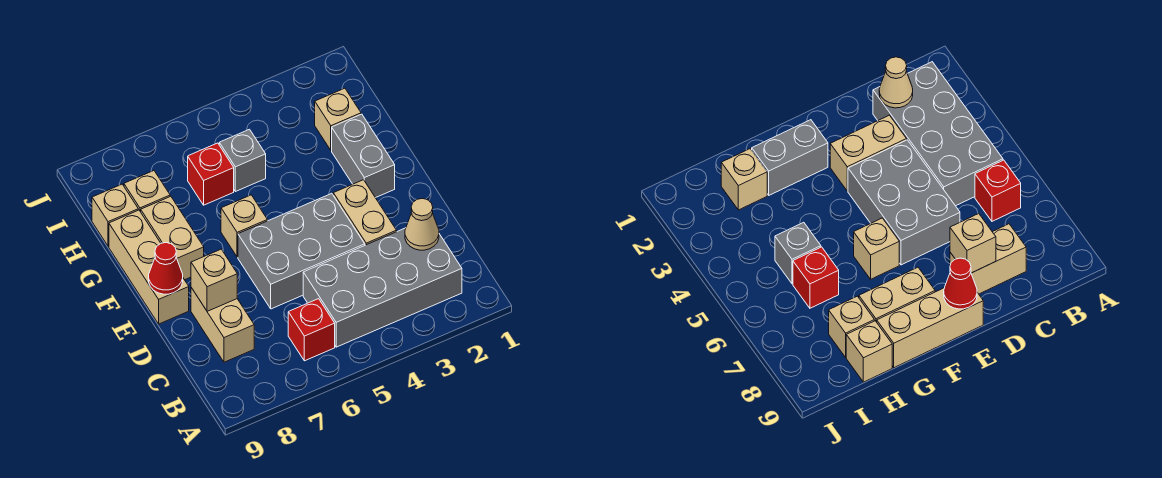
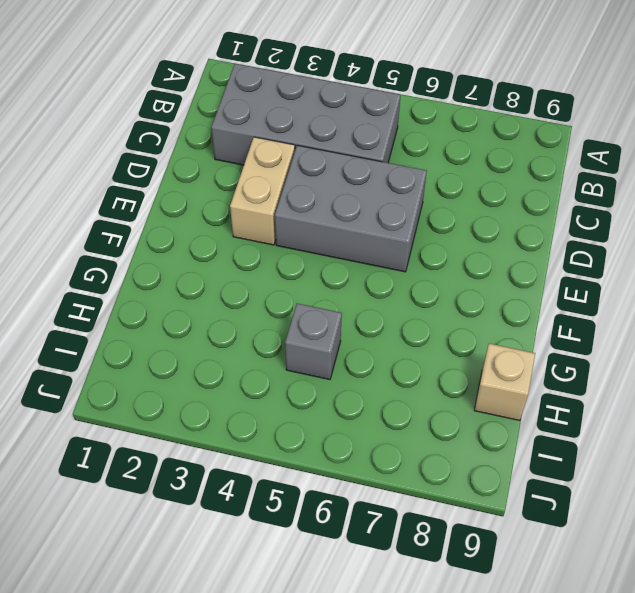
none -> red 1x1 brick [288,299,335,361]
none -> tan 1x2 brick [191,288,254,362]
none -> tan 1x3 brick [109,210,189,324]

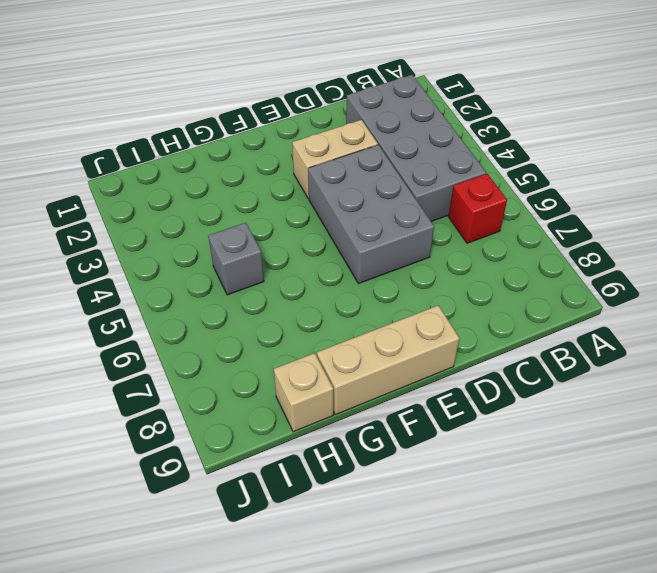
none -> tan 1x2 brick [191,288,254,362]
none -> grey 1x2 brick [332,114,395,198]
none -> tan 1x1 brick [221,195,267,257]

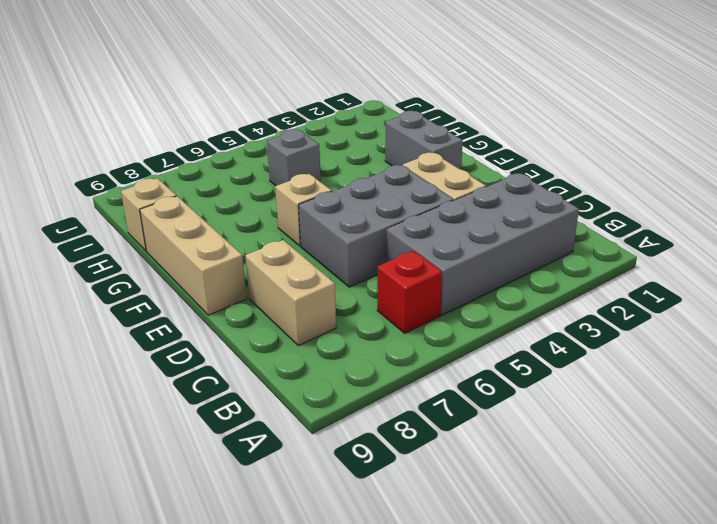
none -> tan 1x2 brick [141,196,204,280]
none -> tan 1x1 brick [315,88,361,150]
none -> red 1x1 brick [188,143,234,205]

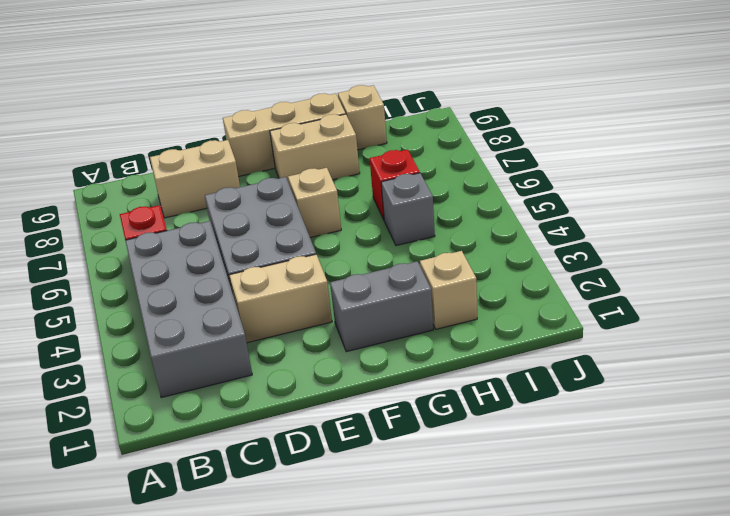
none -> tan 1x1 brick [124,171,170,212]
none -> tan 1x1 cone [405,198,439,250]
none -> tan 1x1 brick [191,249,237,311]

